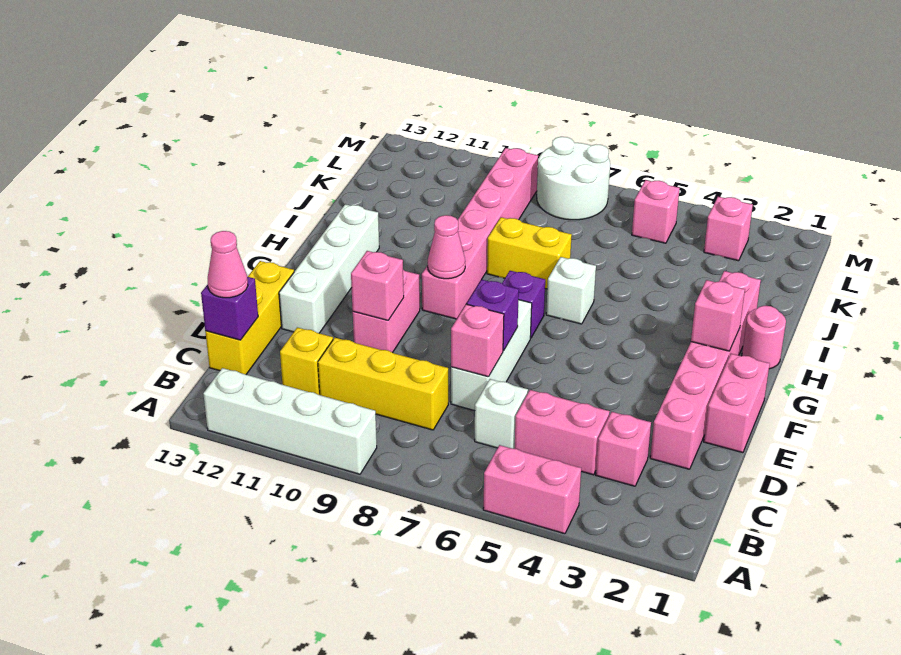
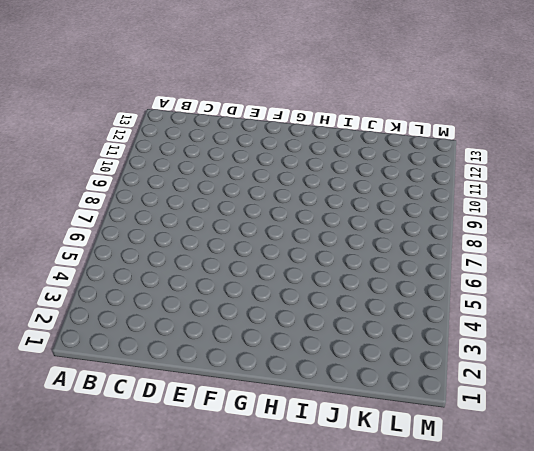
none -> pink 1x2 brick [483,445,581,534]
none -> white 1x4 brick [203,368,377,474]
none -> pink 1x1 brick [596,412,651,486]

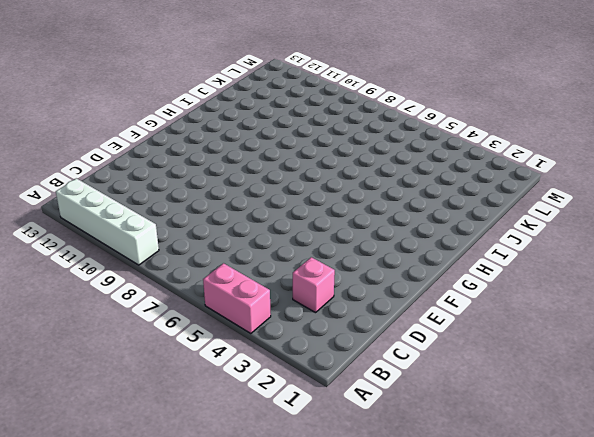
none -> pink 1x2 brick [515,390,610,475]
none -> white 1x1 brick [475,379,528,449]
none -> yellow 1x3 brick [318,338,448,430]

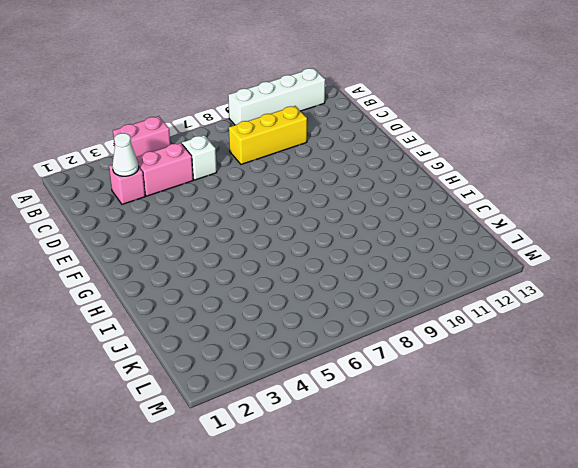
white 1x1 cone [112,133,139,176] -> none
none -> yellow 1x1 brick [280,328,333,395]
none -> yellow 1x3 brick [205,261,294,374]
none -> pink 1x6 brick [650,271,761,469]

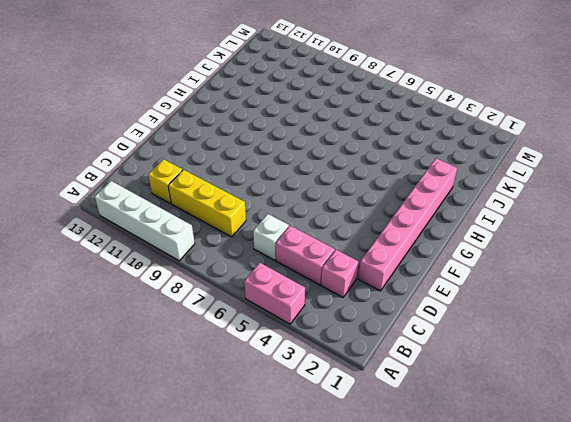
none -> yellow 1x3 brick [205,261,294,374]
none -> white 1x3 brick [451,300,532,411]
none -> pink 1x2 brick [704,354,770,453]

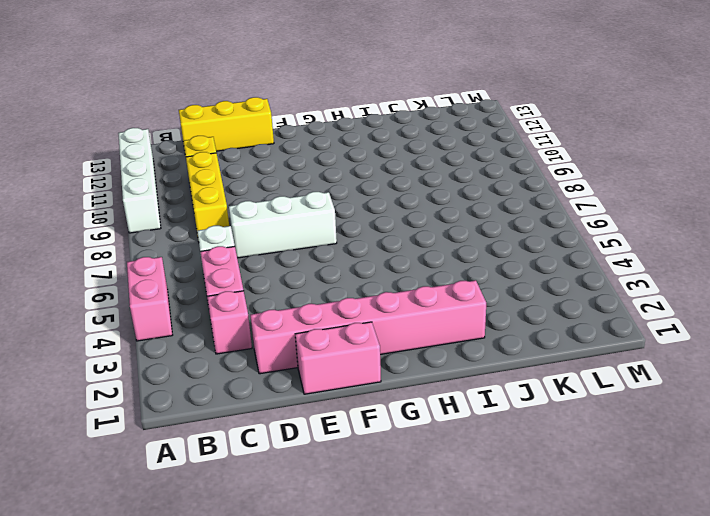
none -> pink 1x2 brick [353,270,420,353]
none -> white 1x4 brick [279,204,379,333]
none -> purple 1x1 brick [502,271,545,338]

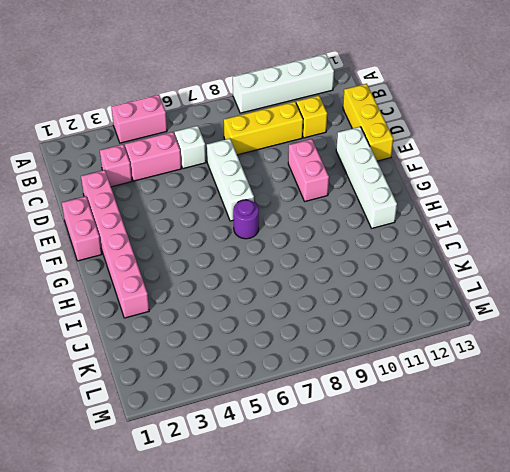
purple 1x1 round brick [233,200,259,239] -> purple 1x1 brick [502,271,545,338]
none -> pink 1x6 brick [422,148,538,319]
none -> pink 1x1 round brick [742,306,786,369]
none -> white 1x1 brick [546,257,596,324]

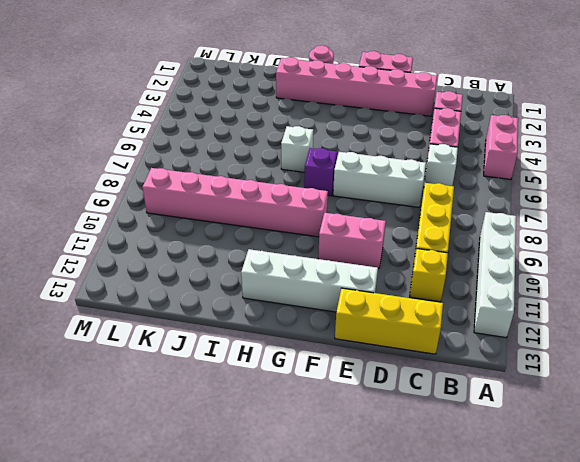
none -> yellow 1x2 brick [487,217,572,289]
none -> pink 1x1 brick [704,197,753,261]
none -> pink 1x1 brick [632,180,680,243]

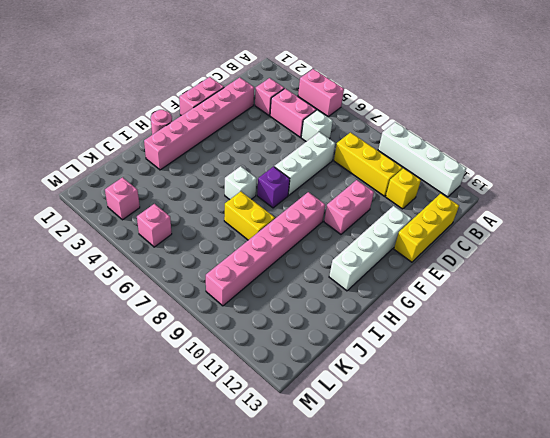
none -> white 2x2 round brick [537,137,610,220]
none -> purple 1x1 brick [201,277,258,340]
none -> pink 1x1 brick [451,304,504,377]

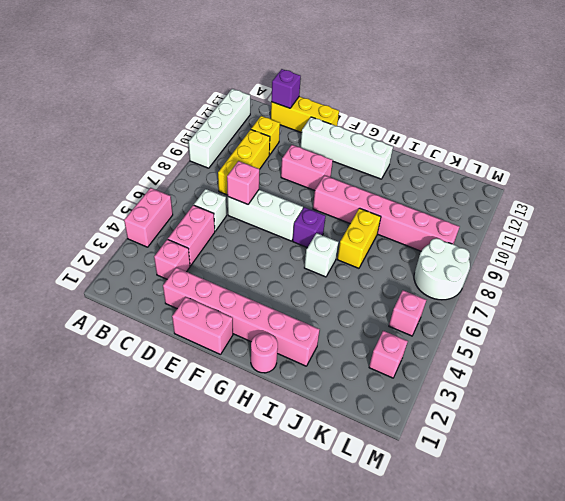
none -> purple 1x1 brick [467,280,519,351]
none -> pink 1x1 brick [351,251,404,320]
none -> pink 1x1 brick [691,280,745,351]

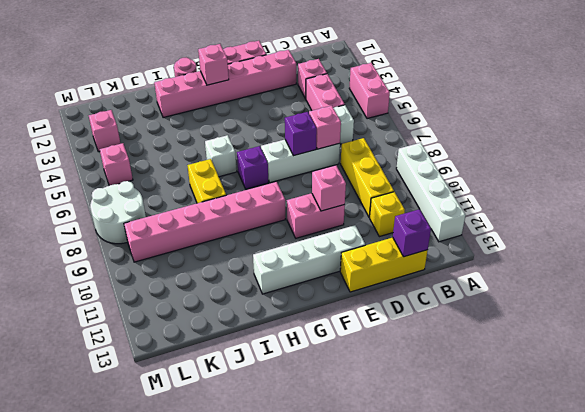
none -> pink 1x1 cone [428,215,465,279]
none -> pink 1x1 cone [208,231,248,298]

